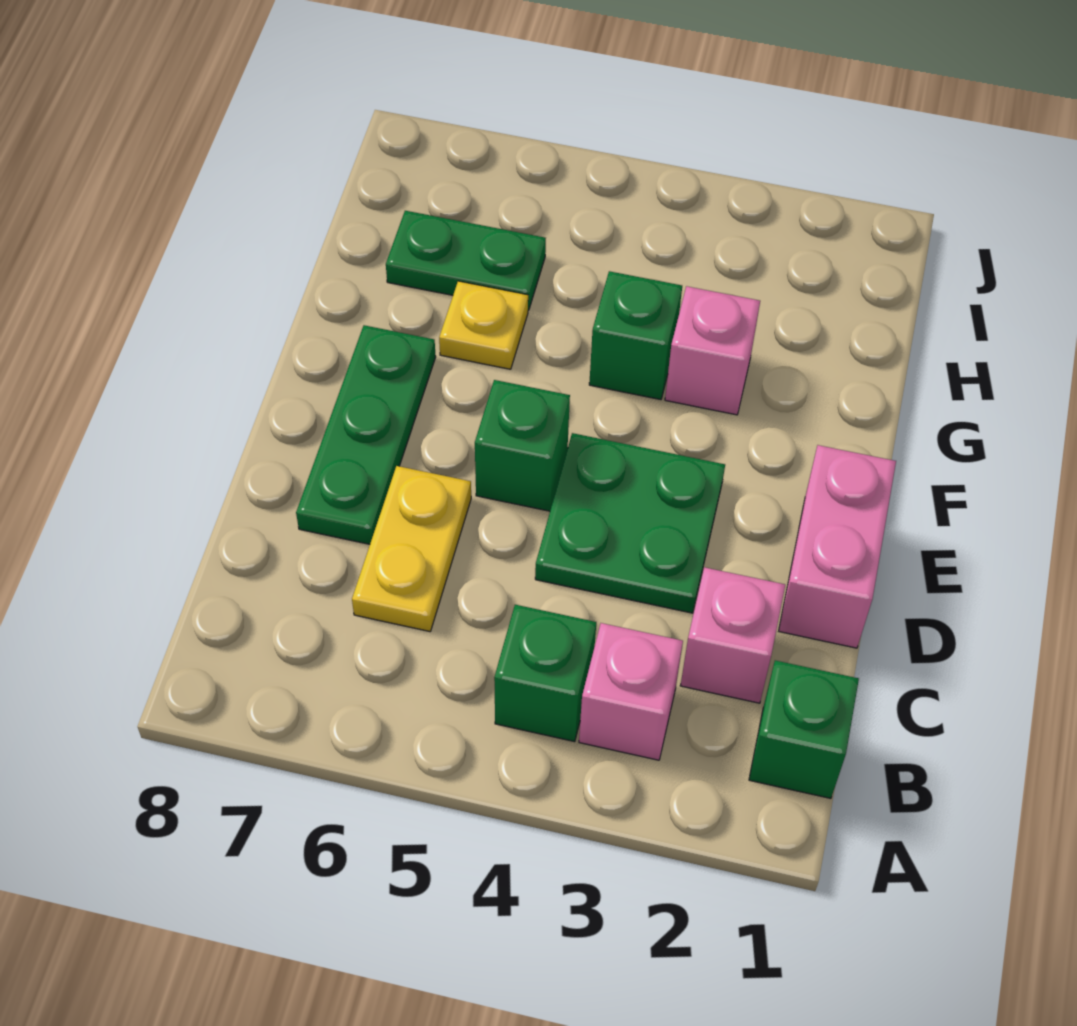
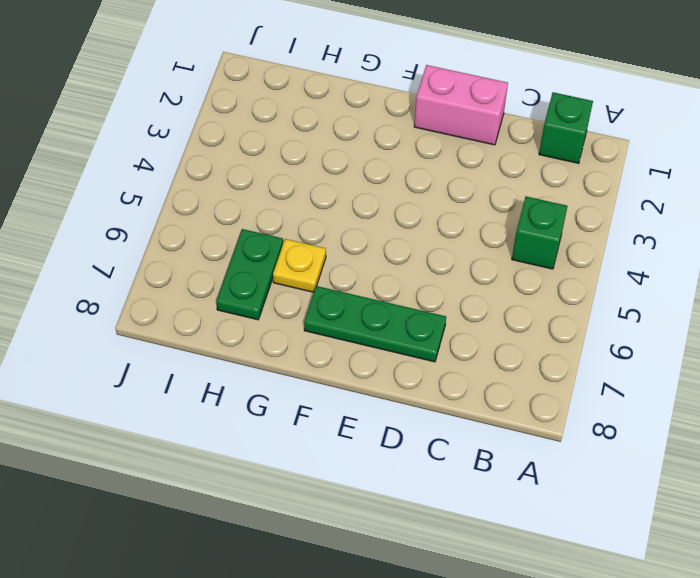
none -> pink 1x1 brick [579,623,683,760]
none -> pink 1x1 brick [680,567,785,703]
none -> yellow 1x2 plate [352,466,471,631]

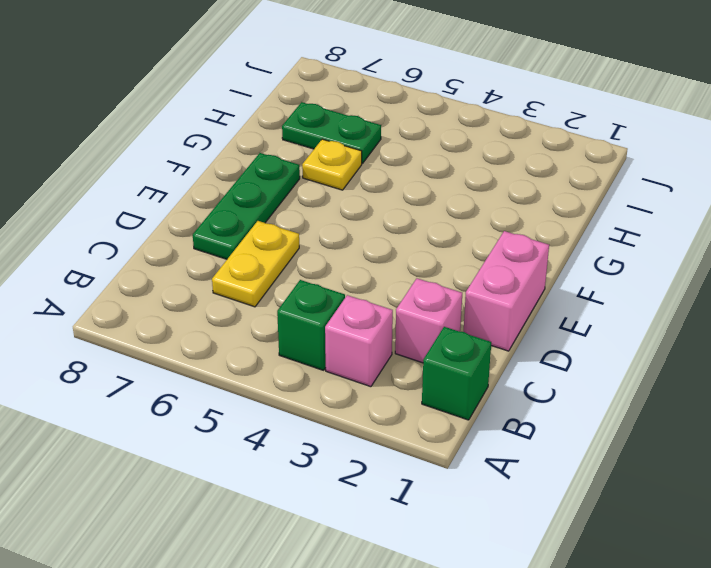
none -> green 2x2 plate [535,433,725,613]
none -> green 1x1 brick [475,380,570,511]
none -> pink 1x1 brick [665,286,760,415]

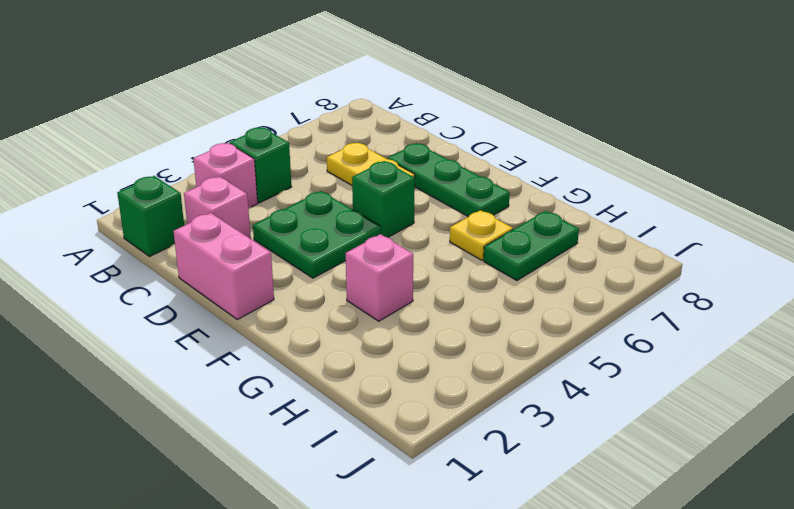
none -> green 1x1 brick [589,271,682,400]

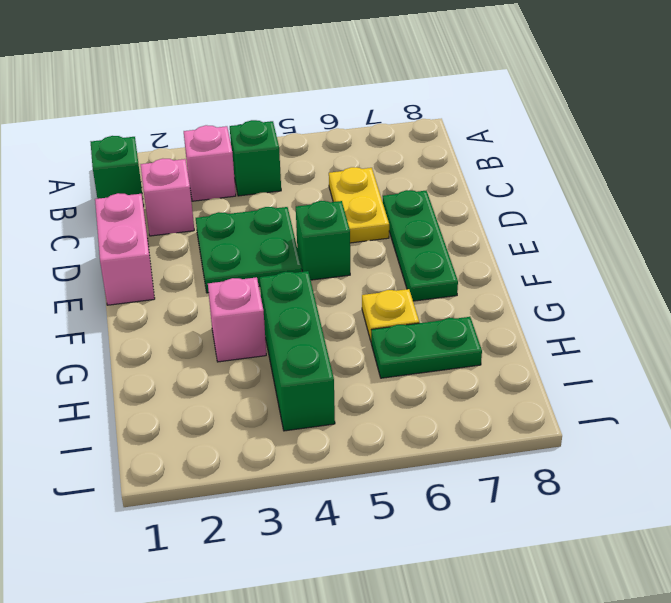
green 1x3 brick [260,271,335,431] -> green 1x1 brick [589,271,682,400]

